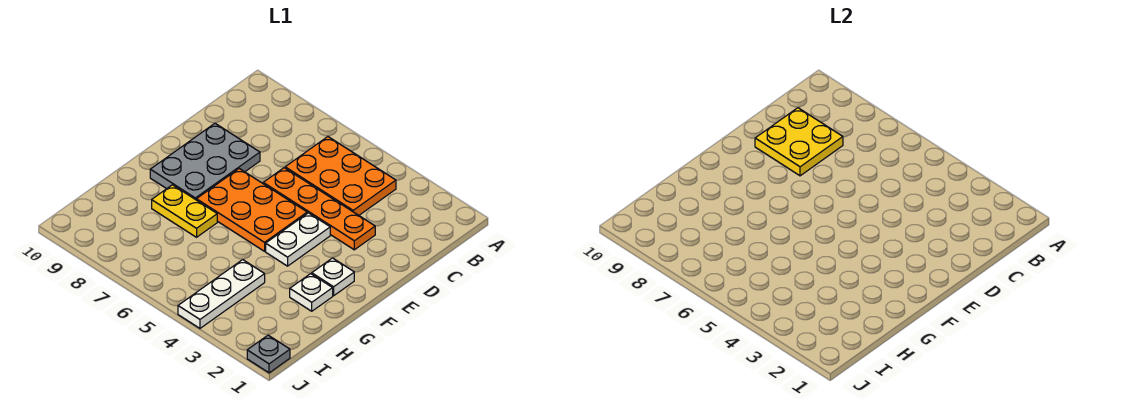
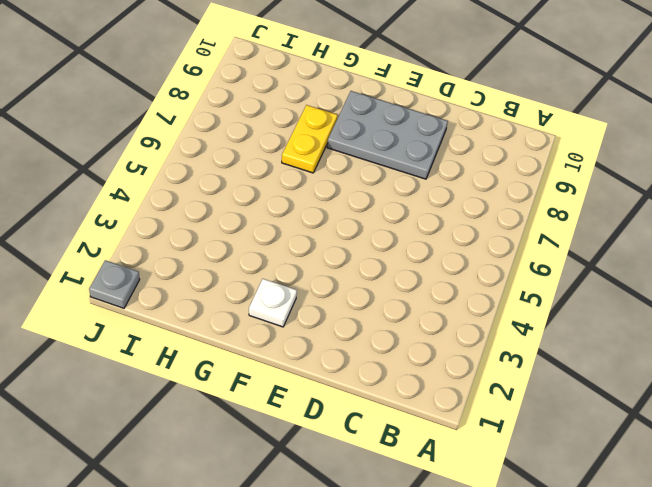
none -> orange 2x3 plate [285,137,396,215]
none -> orange 1x4 plate [263,168,375,250]

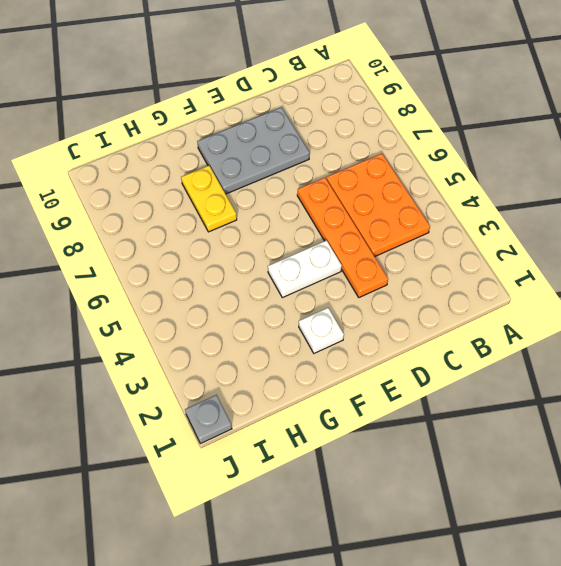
none -> orange 2x3 plate [196,169,307,251]
none -> white 1x1 plate [290,274,333,311]

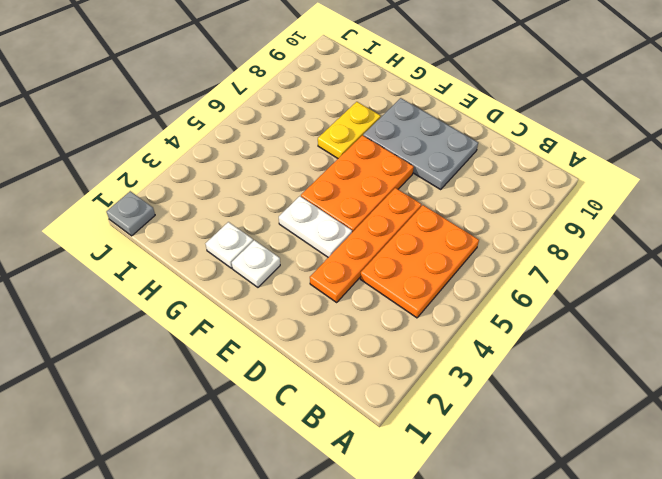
none -> white 1x3 plate [178,260,265,328]
none -> yellow 2x2 plate [755,108,843,176]

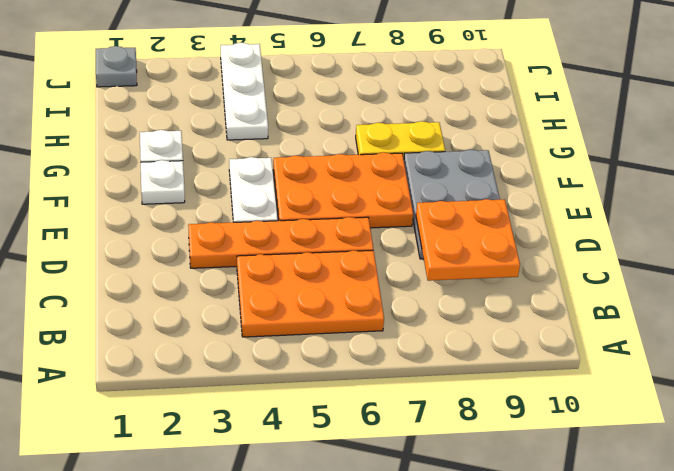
orange 2x2 plate [416,199,520,281] -> yellow 2x2 plate [755,108,843,176]

